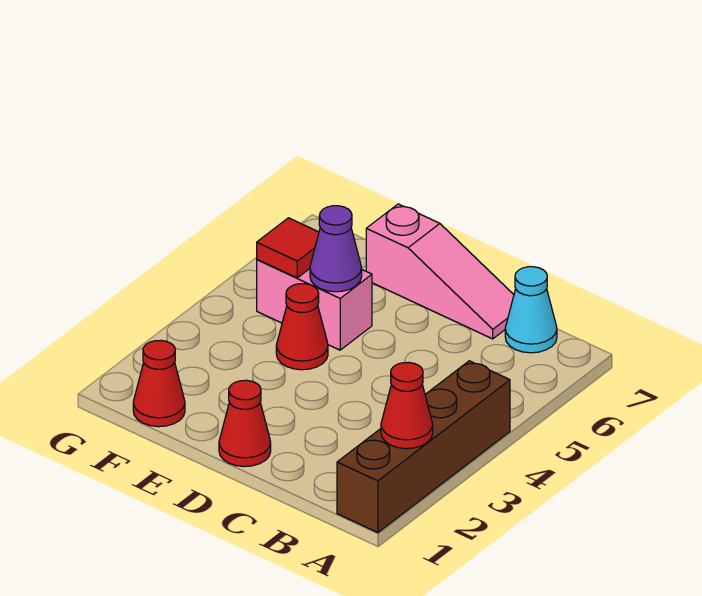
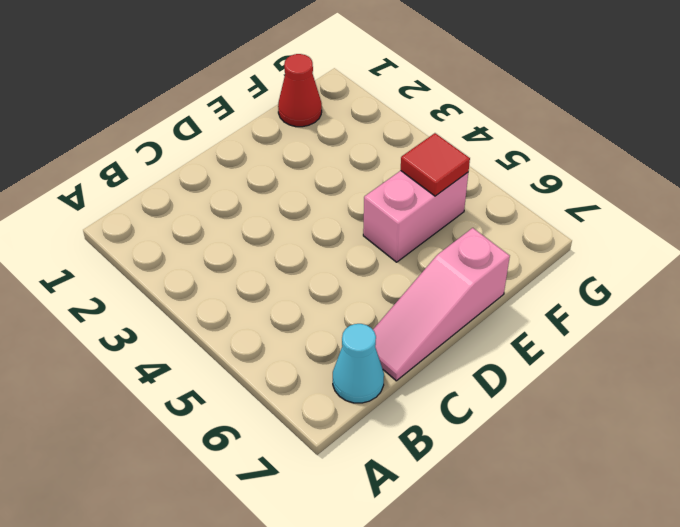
none -> brown 1x4 brick [337,361,510,533]
none -> red 1x1 cone [219,380,271,467]

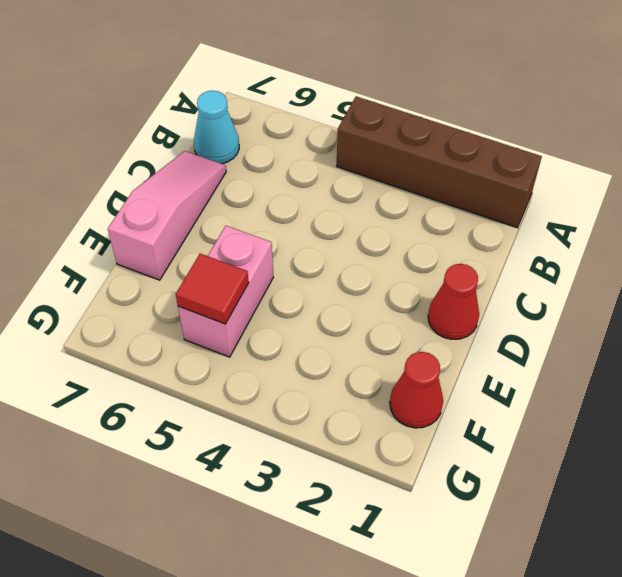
none -> red 1x1 cone [276,284,328,370]
none -> red 1x1 cone [381,362,433,449]

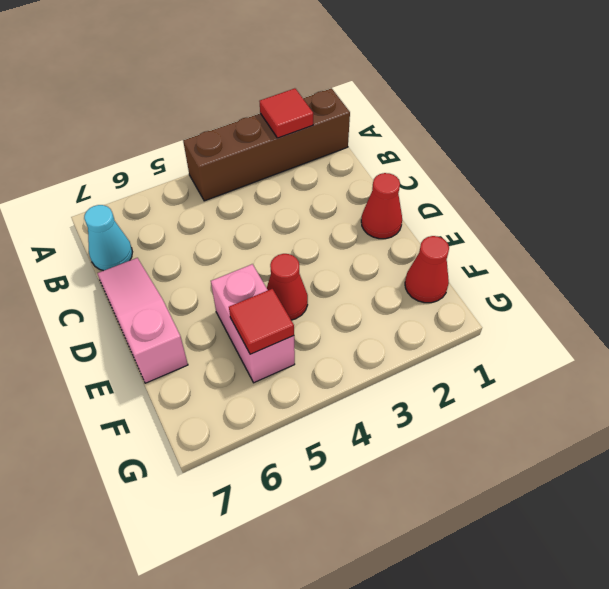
red 1x1 tile [259,88,313,138] -> red 1x1 cone [381,362,433,449]
none -> purple 1x1 cone [310,206,362,292]

